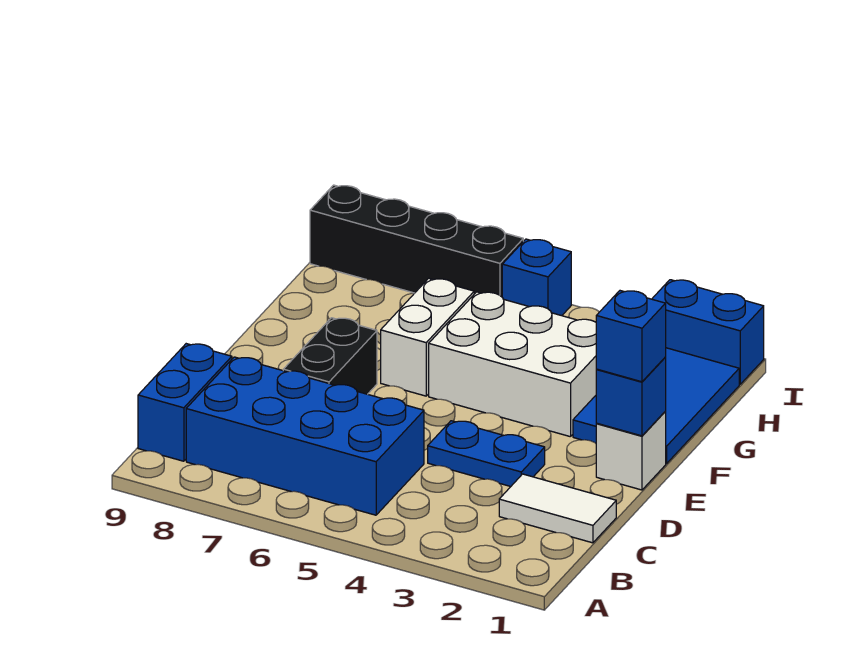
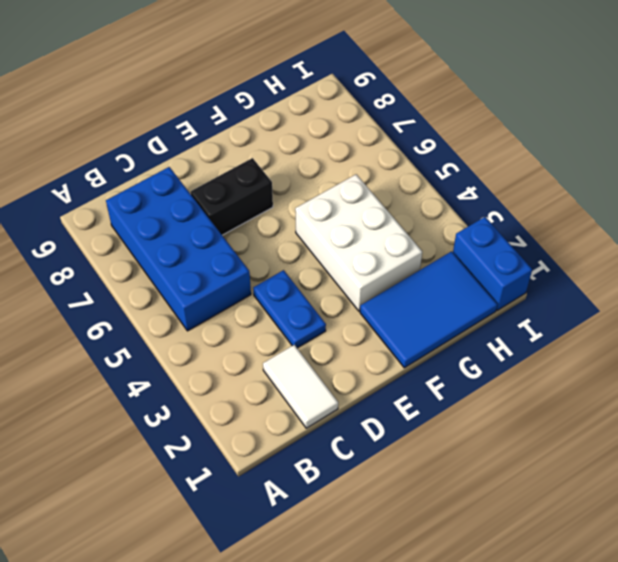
none -> blue 1x2 brick [138,344,232,461]
none -> white 1x1 brick [596,412,666,490]
none -> white 1x2 brick [381,278,474,396]

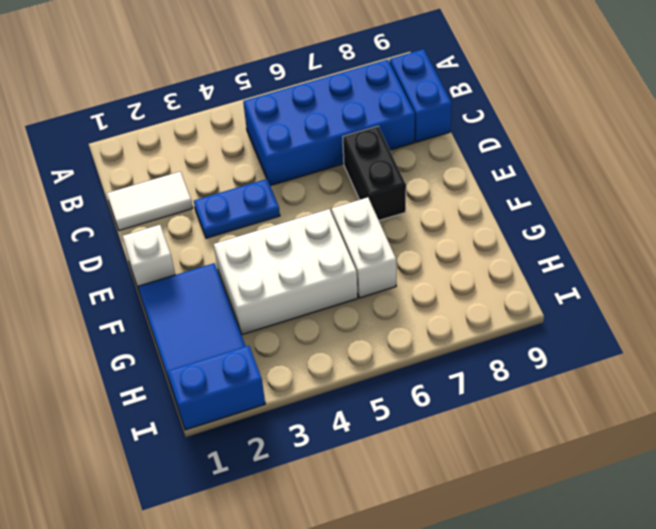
none -> blue 1x1 brick [502,239,571,316]
none -> black 1x4 brick [310,185,523,297]
none -> blue 1x1 brick [596,358,666,436]

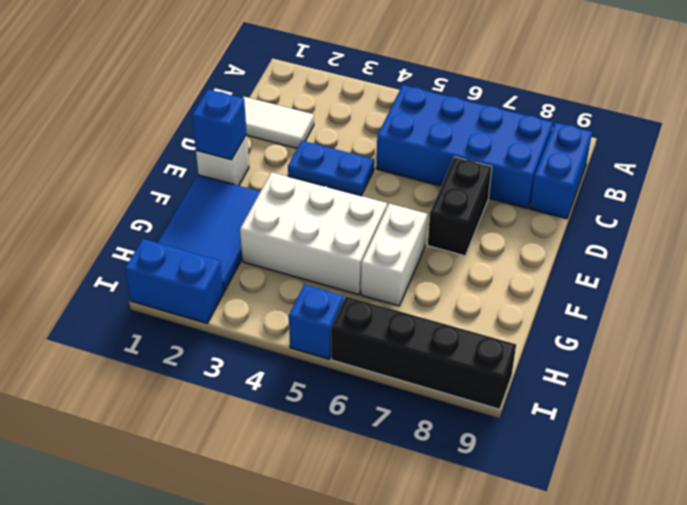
none -> blue 1x1 brick [596,291,666,382]

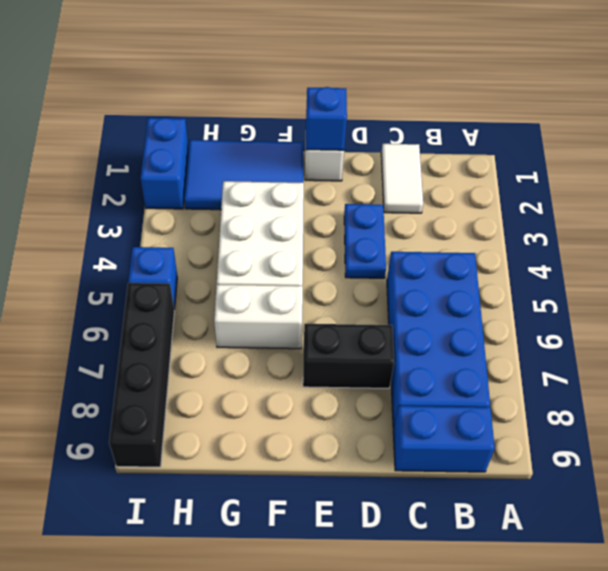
none -> blue 1x1 brick [596,291,666,382]

